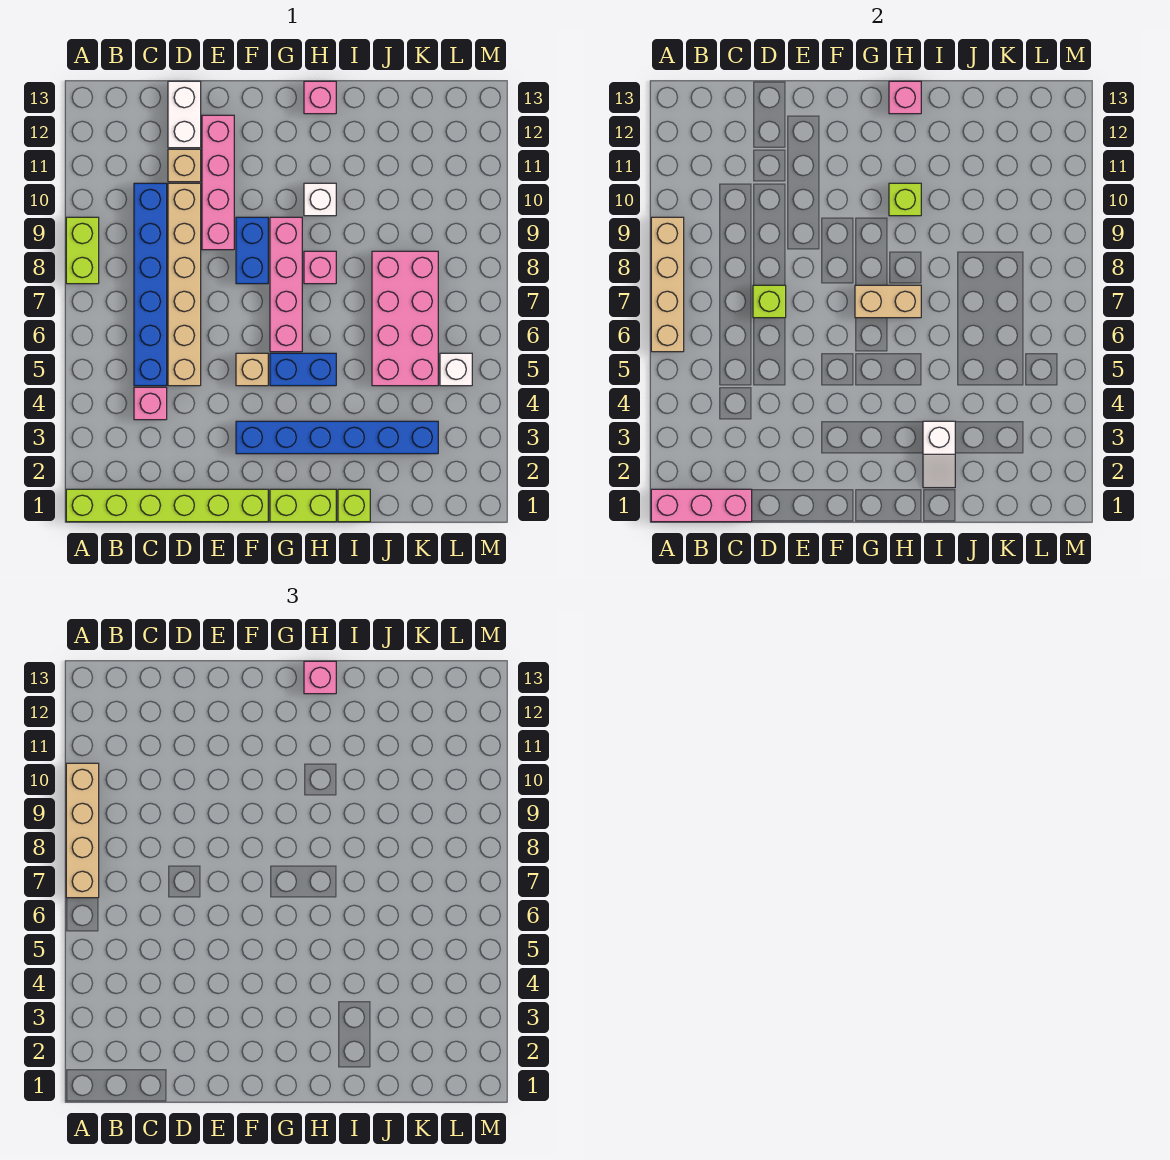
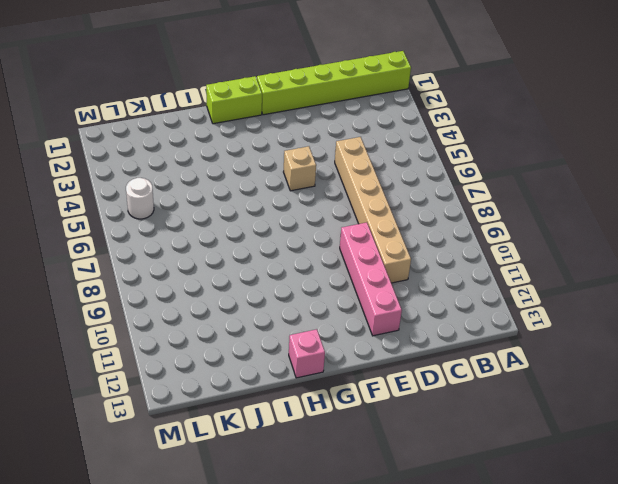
white 1x1 round brick [126,178,154,219] -> white 1x1 brick [440,353,472,386]
none -> lime 1x2 brick [66,217,99,284]
none -> pink 1x1 brick [134,387,167,420]
none -> blue 1x6 brick [134,183,167,386]

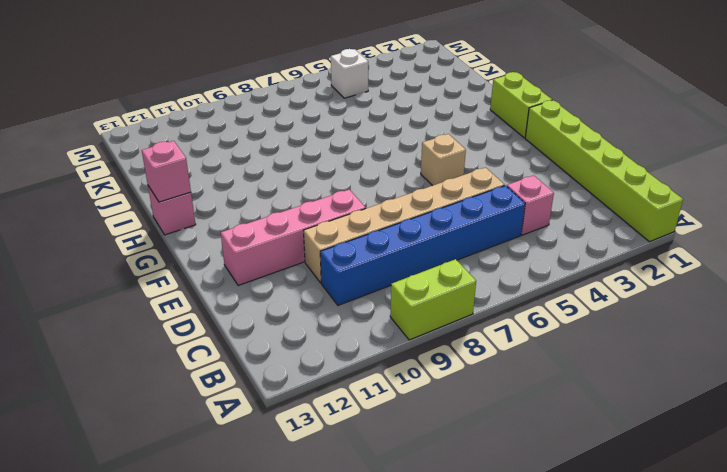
none -> tan 1x1 brick [168,149,201,182]
none -> white 1x2 brick [168,81,201,148]
none -> blue 1x6 brick [236,421,438,454]

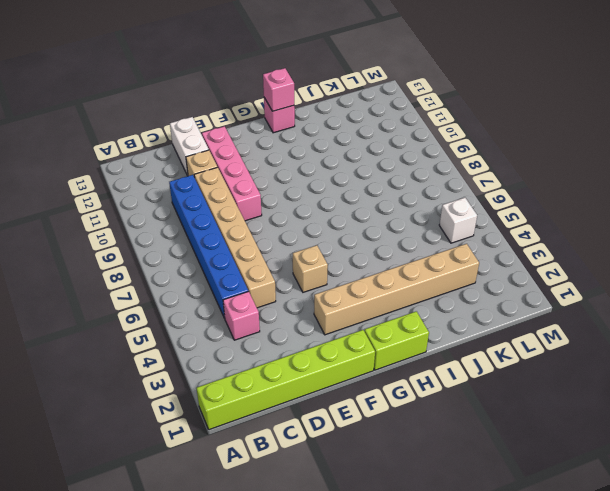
tan 1x6 brick [314,244,479,335] -> blue 1x6 brick [236,421,438,454]
none -> lime 1x2 brick [66,217,99,284]
none -> blue 1x2 brick [236,217,268,284]
none -> blue 1x2 brick [270,353,336,386]

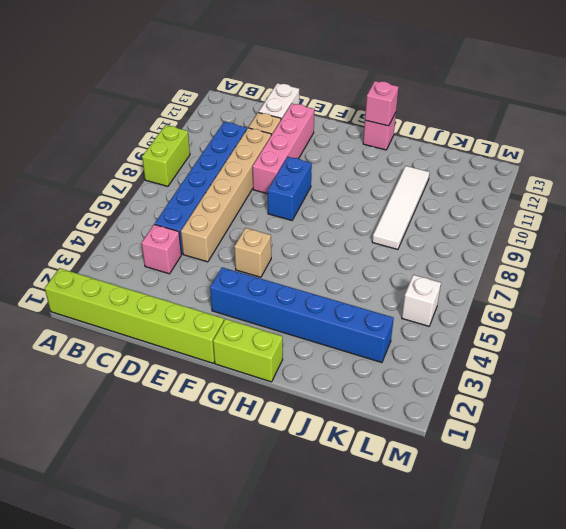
white 1x4 tile [372,166,430,250] -> pink 2x4 brick [372,251,438,386]
none -> blue 1x2 brick [270,353,336,386]
none -> pink 1x4 brick [270,217,302,352]
none -> pink 1x1 brick [304,251,336,284]

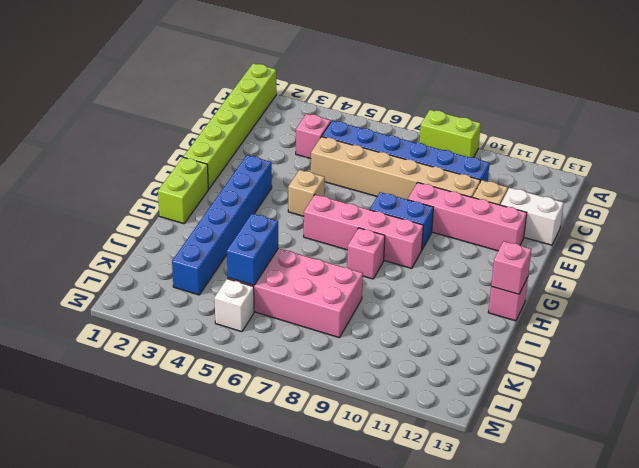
blue 1x2 brick [227,214,278,285] -> blue 1x2 brick moved to [270,353,336,386]
none -> white 1x1 brick [304,183,336,216]
none -> lime 1x1 brick [338,489,370,522]
none -> pink 1x3 brick [651,489,752,522]

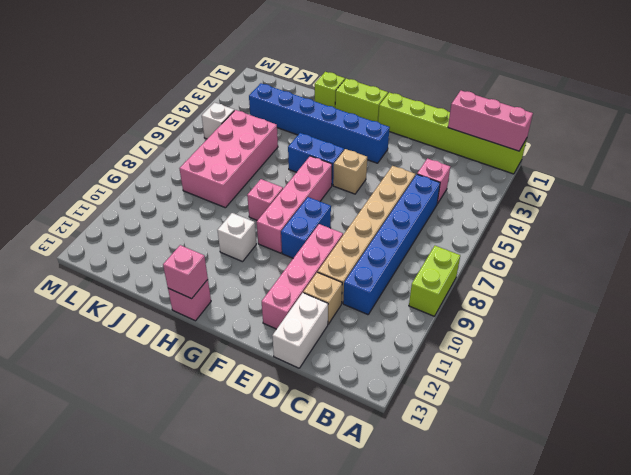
none -> tan 1x4 brick [651,217,684,352]
none -> lime 1x1 brick [753,285,786,318]
none -> tan 1x2 brick [855,285,921,318]

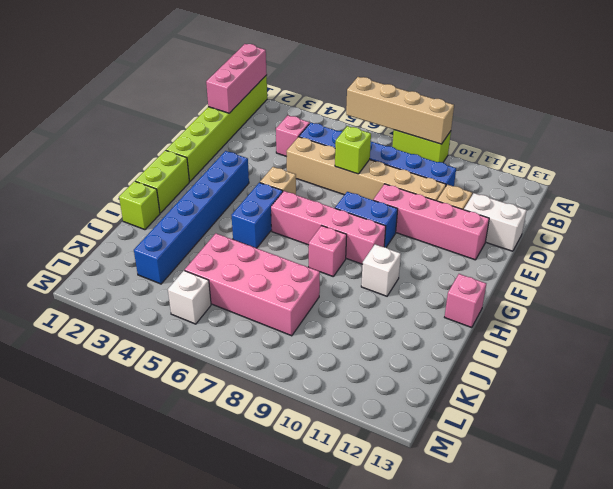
none -> tan 1x2 brick [855,285,921,318]
none -> lime 1x1 brick [889,183,921,216]
none -> pink 1x1 brick [889,81,921,114]

